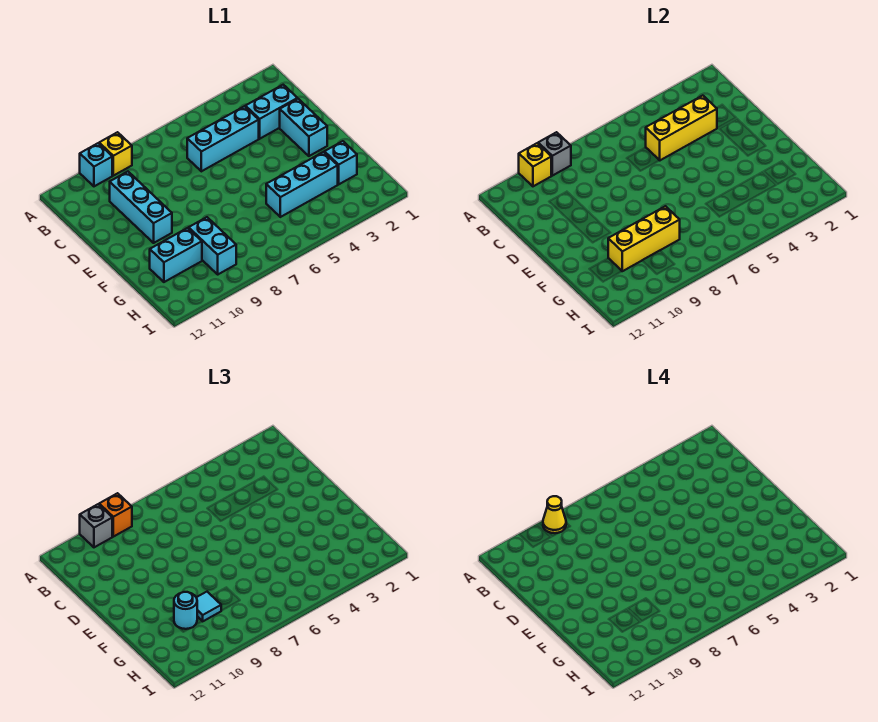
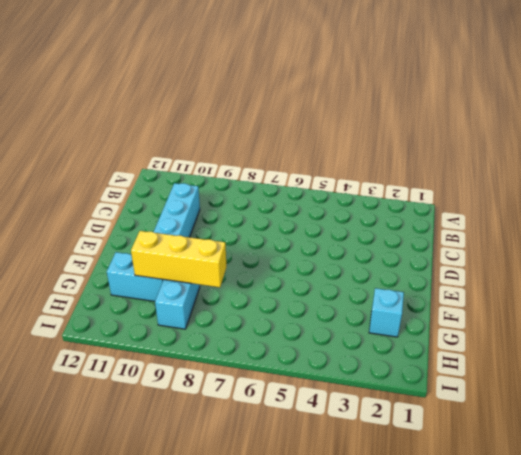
none -> yellow 1x1 brick [99,132,132,176]
none -> cyan 1x1 brick [80,143,112,186]
none -> cyan 1x2 brick [245,85,298,139]

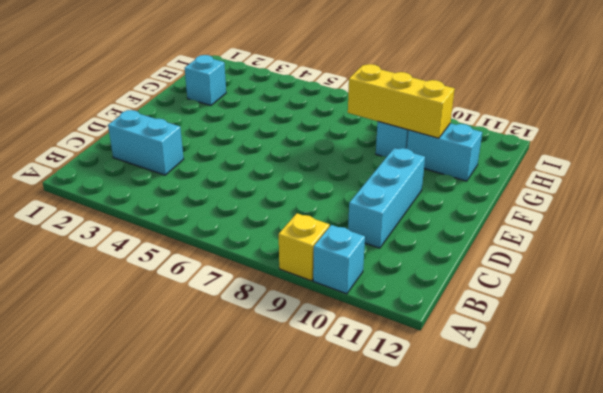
none -> cyan 1x3 brick [187,106,259,171]
none -> cyan 1x2 brick [280,99,327,156]
none -> cyan 1x3 brick [266,152,338,217]

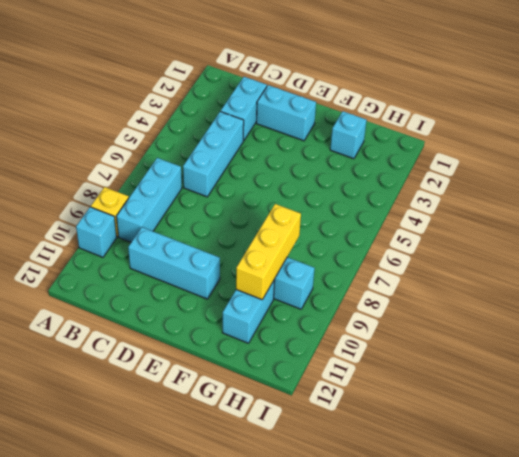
cyan 1x3 brick [116,158,182,242] -> cyan 1x3 brick moved to [266,152,338,217]
none -> grey 1x1 brick [538,132,571,176]
none -> yellow 1x1 brick [519,143,551,186]
none -> yellow 1x3 brick [646,96,717,160]

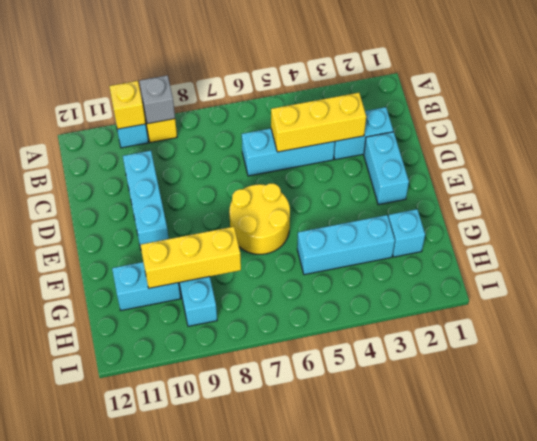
yellow 2x2 round brick [229,184,290,254] -> none
none -> orange 1x1 brick [99,493,132,537]
none -> grey 1x1 brick [80,504,112,547]
none -> cyan 1x1 tile [196,592,221,621]

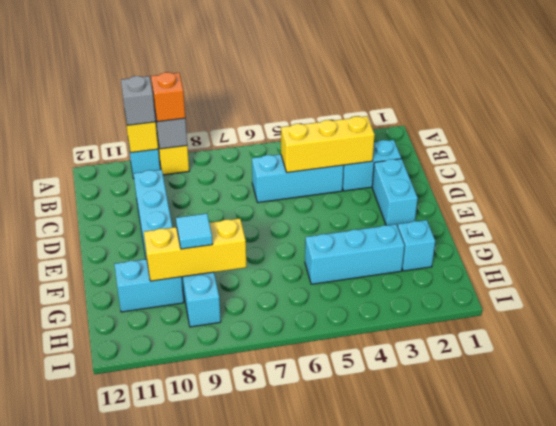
none -> cyan 1x1 round brick [174,592,197,629]
none -> yellow 1x1 cone [543,496,566,533]

